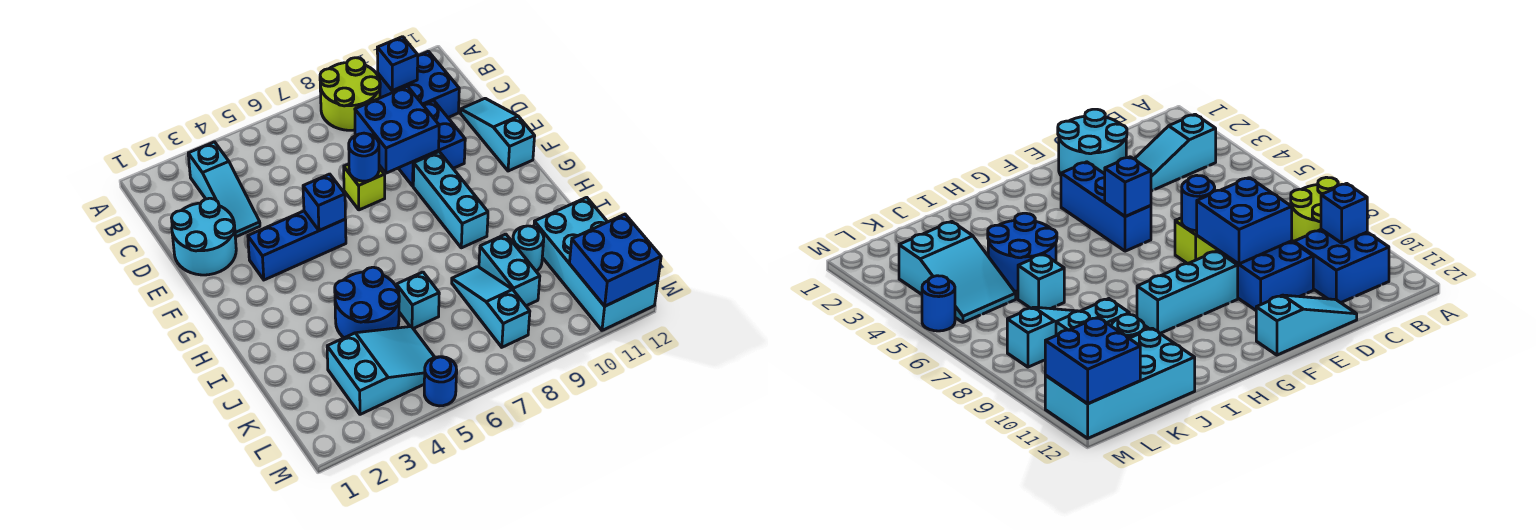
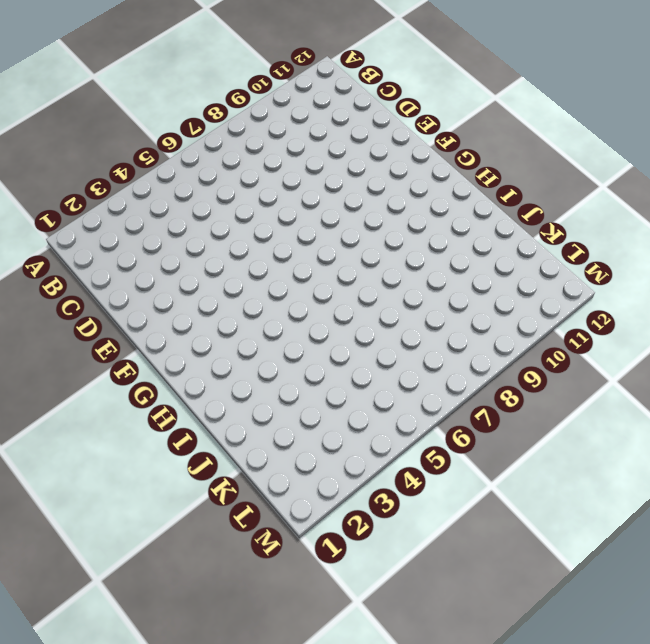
none -> lime 2x2 round brick [320,58,380,130]
none -> cyan 1x3 slope [188,142,260,237]
none -> blue 2x2 brick [378,51,459,117]

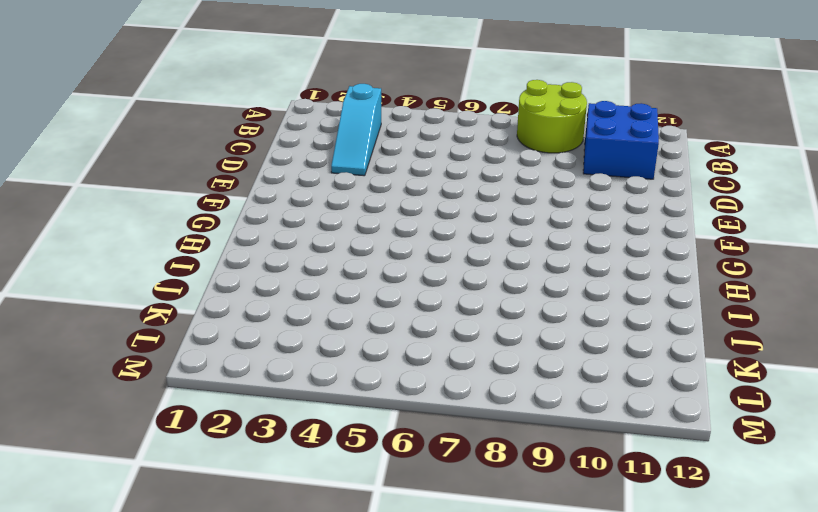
none -> cyan 2x2 round brick [172,198,236,275]
none -> blue 2x2 brick [399,101,465,186]
none -> cyan 1x3 slope [460,98,535,171]

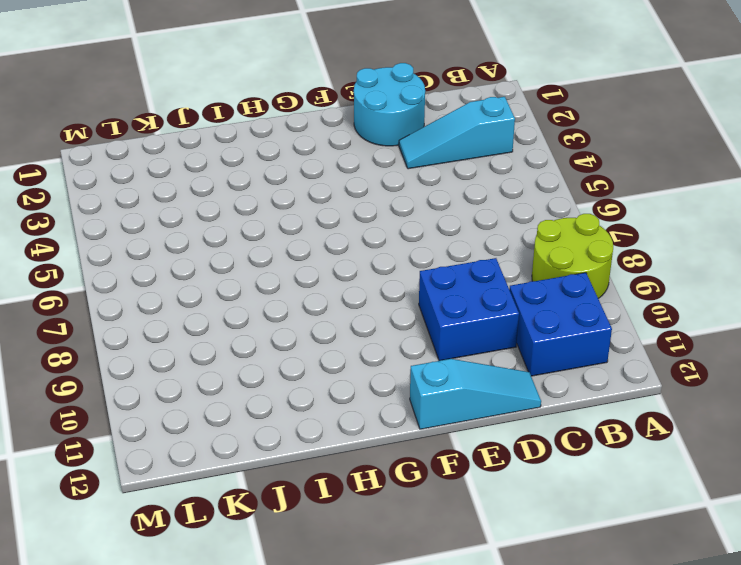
none -> lime 1x1 brick [344,164,385,210]
none -> blue 1x3 brick [248,211,346,280]
none -> cyan 1x3 brick [413,152,488,248]

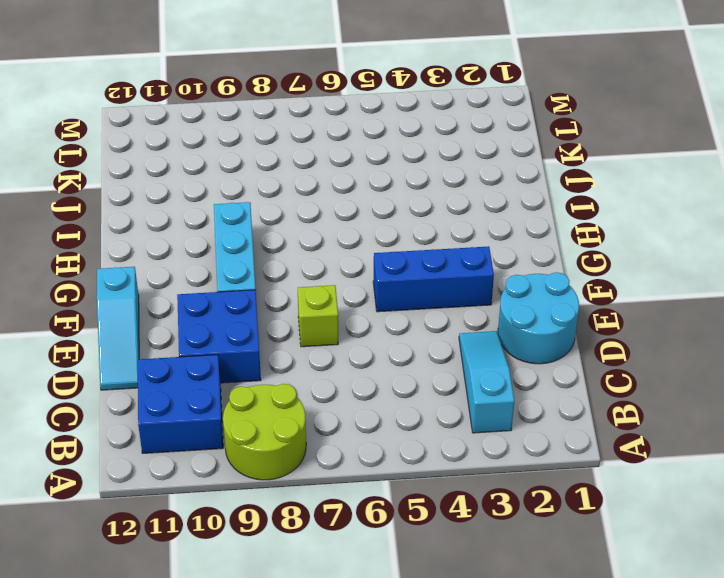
none -> blue 2x2 round brick [335,267,399,338]
none -> cyan 1x1 brick [396,272,439,328]
none -> cyan 1x3 slope [452,267,530,347]

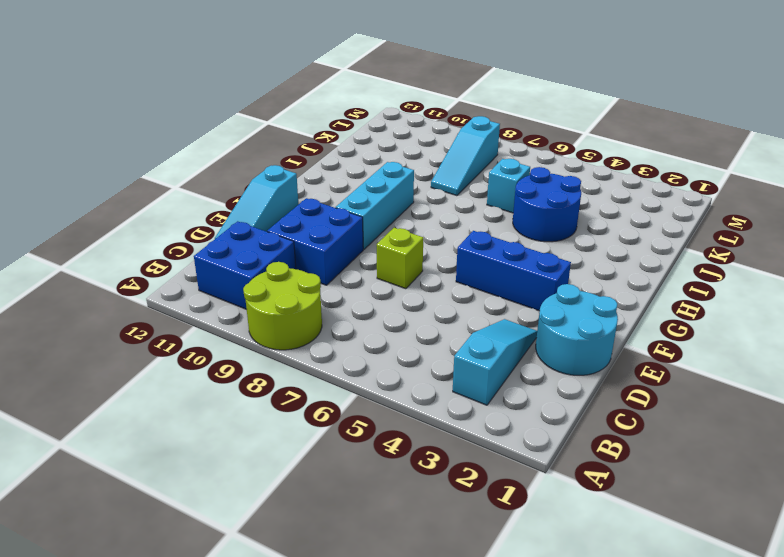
none -> cyan 1x2 brick [479,234,540,306]
none -> cyan 1x1 round brick [513,226,544,271]
none -> cyan 2x4 brick [534,197,658,330]

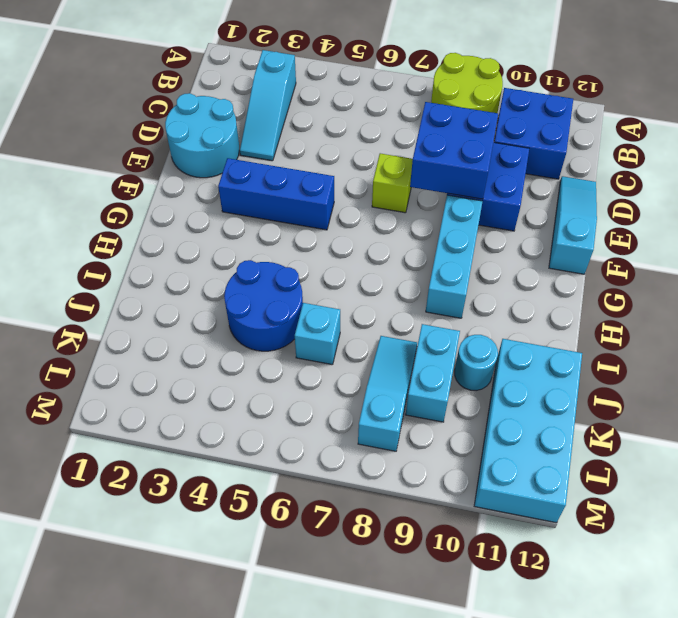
none -> cyan 2x3 slope [327,326,435,414]
none -> blue 1x1 round brick [424,357,457,406]
none -> blue 1x1 brick [377,37,418,91]

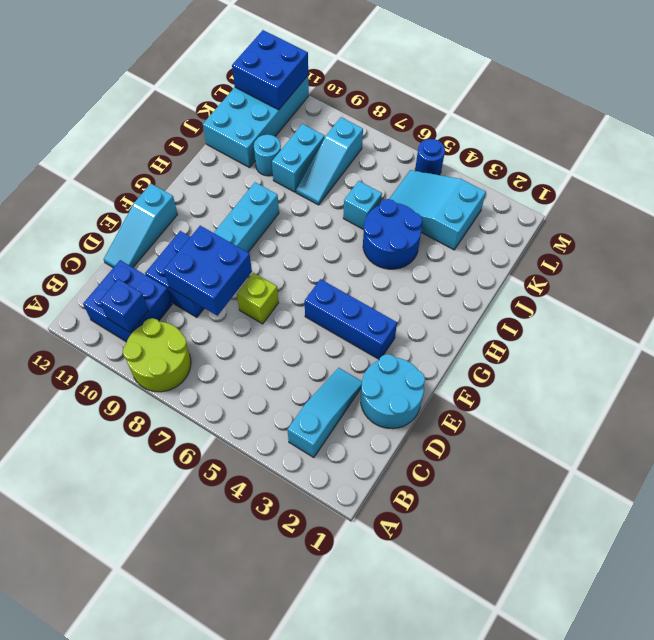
none -> blue 1x1 round brick [349,133,379,181]
none -> blue 1x1 brick [303,174,345,231]

